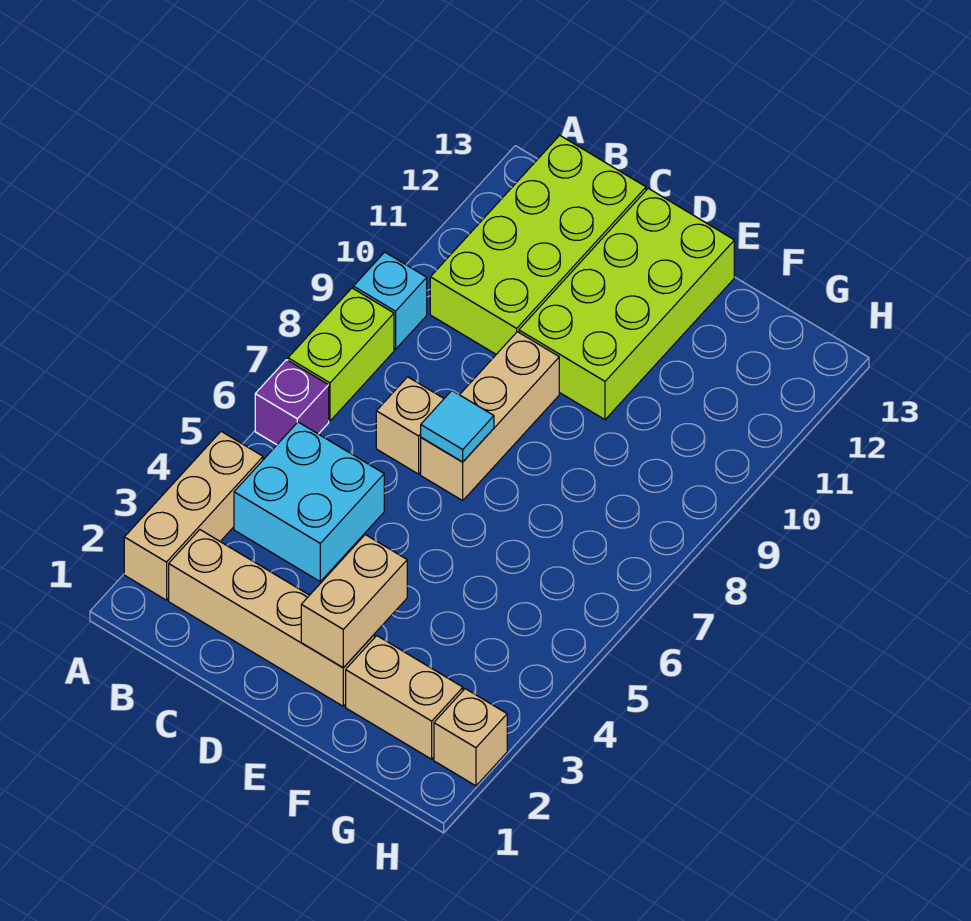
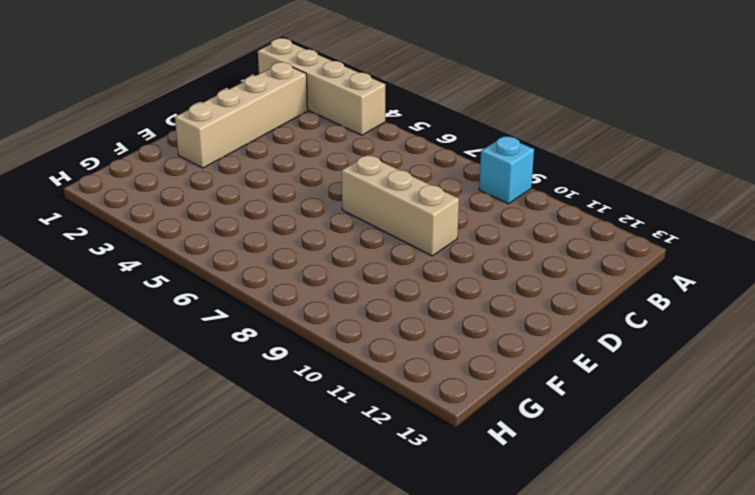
tan 1x4 brick [258,38,385,135] -> tan 1x3 brick [124,431,263,600]
none -> purple 1x1 brick [255,360,329,445]
none -> lime 1x2 brick [288,288,394,421]
none -> cyan 2x2 brick [234,422,384,581]

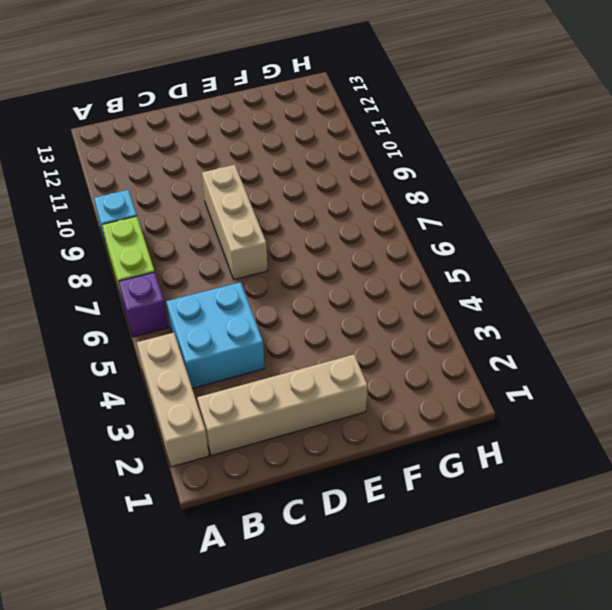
none -> lime 2x4 brick [430,135,646,354]
none -> tan 1x1 brick [376,377,444,474]
none -> lime 2x4 brick [519,188,734,420]

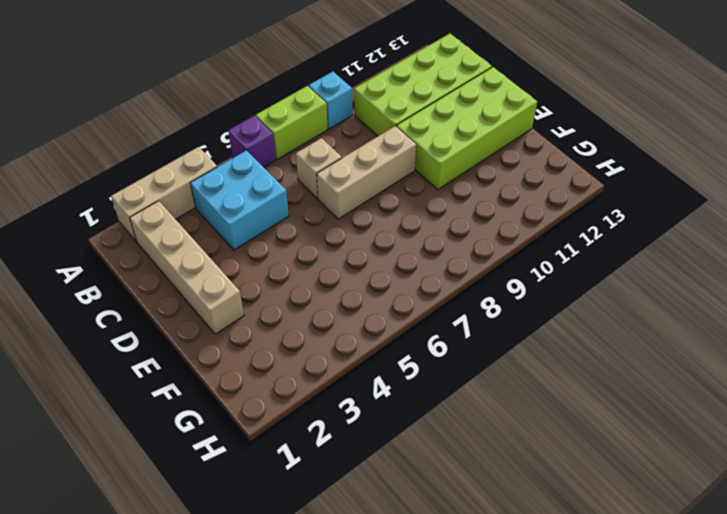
none -> tan 1x2 brick [346,636,463,759]
none -> tan 1x1 brick [434,689,507,786]
none -> cyan 1x1 tile [421,391,494,462]

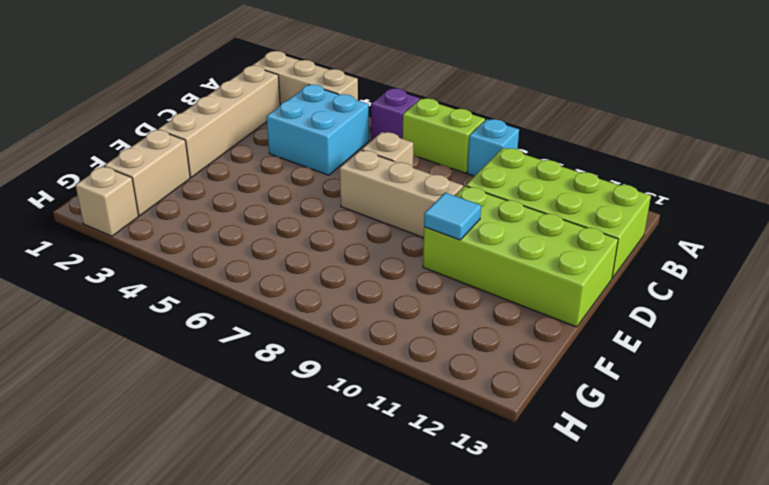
cyan 1x1 tile [424,193,481,240] -> cyan 1x1 tile moved to [421,391,494,462]
none -> tan 1x2 brick [301,535,407,668]

